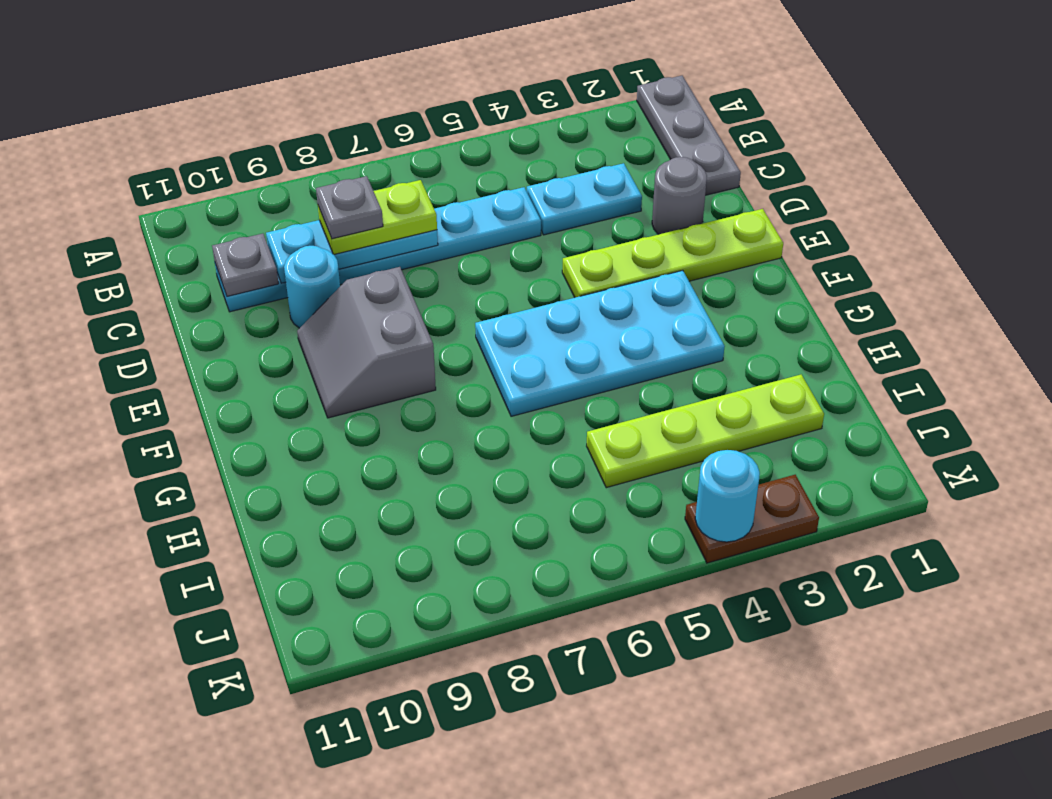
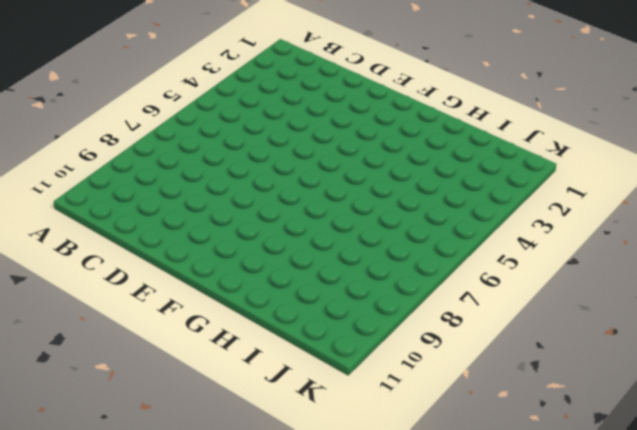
none -> grey 1x3 plate [637,76,741,195]
none -> cyan 1x2 plate [527,163,642,235]
none -> cyan 1x6 plate [215,187,541,312]

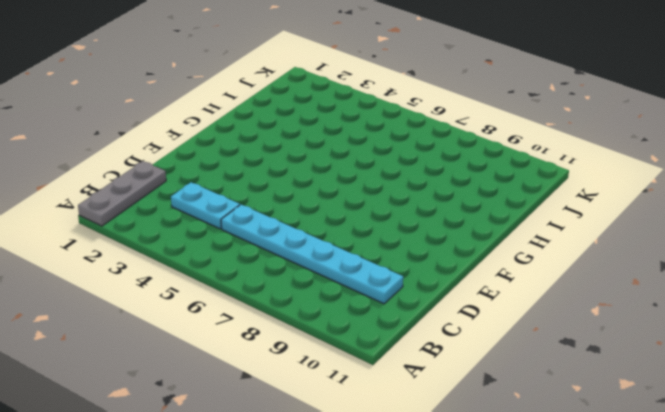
none -> grey 1x1 round brick [652,157,707,234]
none -> cyan 1x1 round brick [284,246,340,328]
none -> lime 1x4 plate [562,209,783,297]

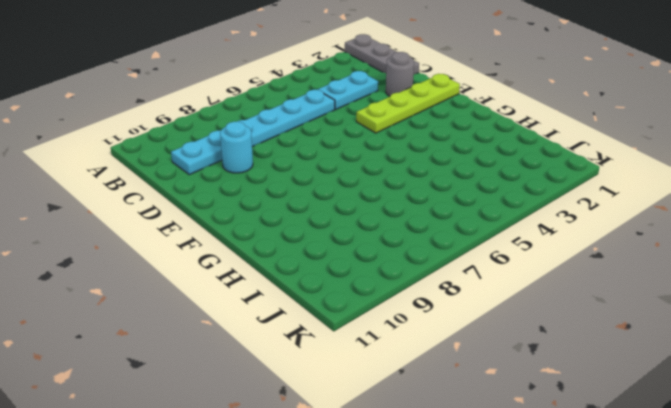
none -> grey 2x2 slope [297,267,436,418]
none -> cyan 2x4 plate [475,270,725,416]
none -> lime 1x4 plate [587,375,824,488]

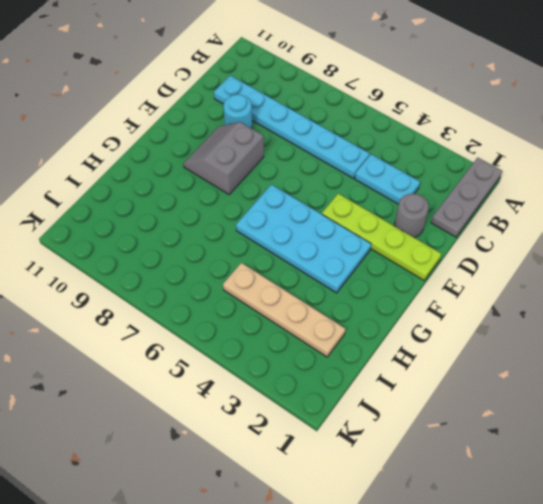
tan 1x4 plate [223,263,345,357] -> lime 1x4 plate [587,375,824,488]
none -> brown 1x2 plate [685,475,819,563]
none -> cyan 1x3 plate [266,220,438,283]
none -> grey 1x1 plate [212,234,279,296]

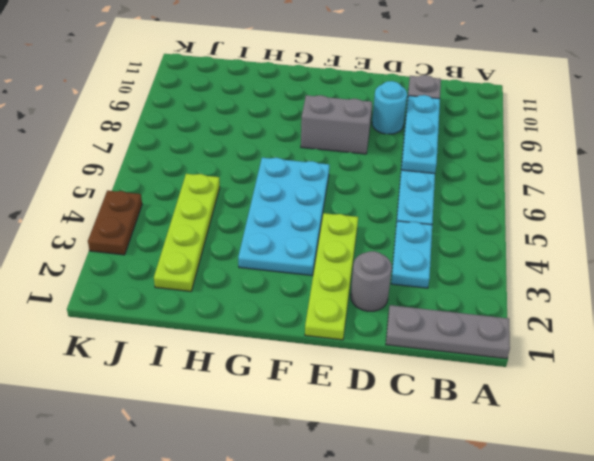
none -> cyan 1x1 round brick [695,450,760,542]
none -> lime 1x2 plate [318,180,437,254]
none -> grey 1x1 plate [316,176,383,239]

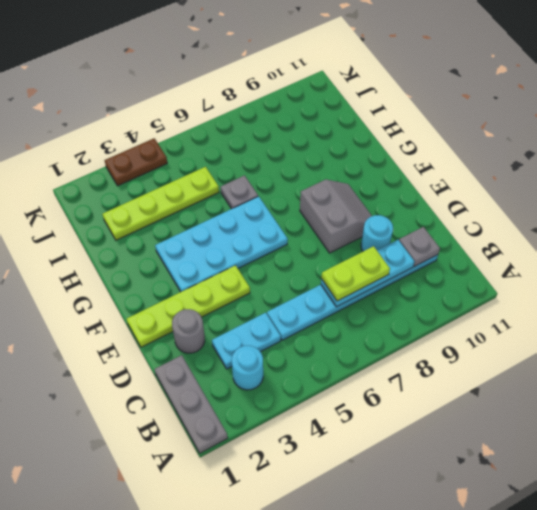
cyan 1x1 round brick [232,346,263,390] -> cyan 1x1 round brick moved to [695,450,760,542]
grey 1x1 plate [221,176,258,209] -> grey 1x1 plate moved to [316,176,383,239]

